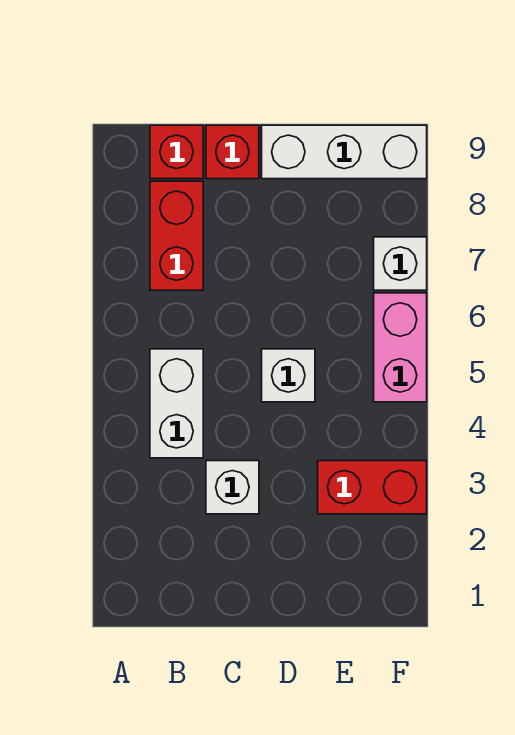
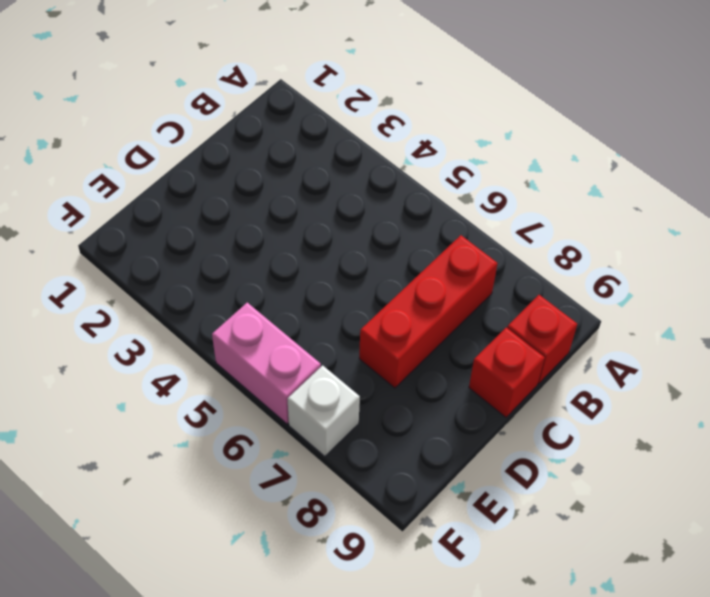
red 1x3 brick [359,235,498,388] -> red 1x2 brick [150,181,203,290]
none -> white 1x2 brick [150,349,203,458]
none -> white 1x1 brick [206,461,259,514]

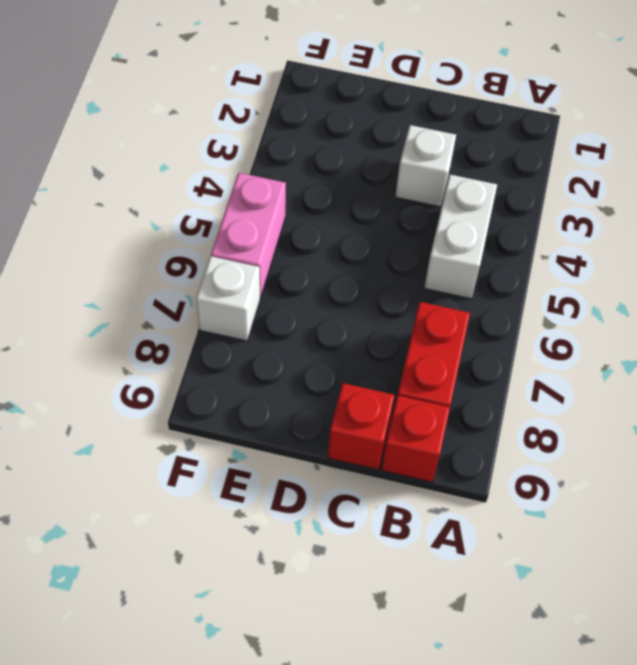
none -> white 1x1 brick [262,349,315,402]
none -> white 1x3 brick [262,125,427,179]

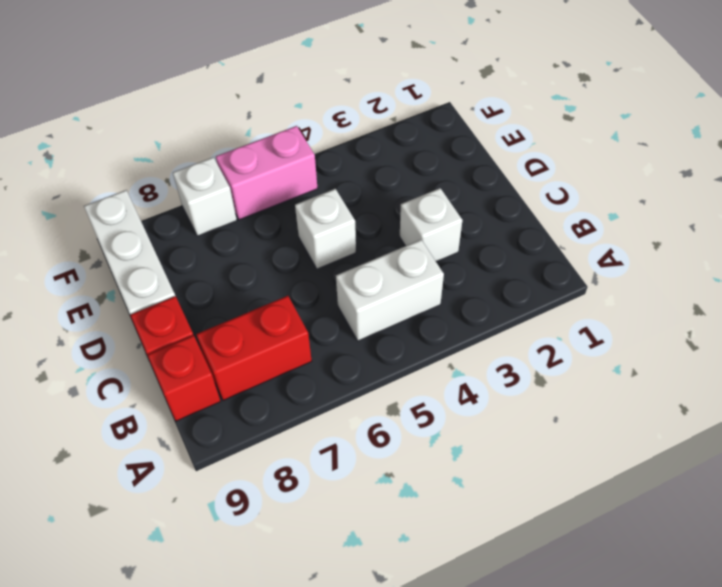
none -> red 1x2 brick [318,461,427,514]

